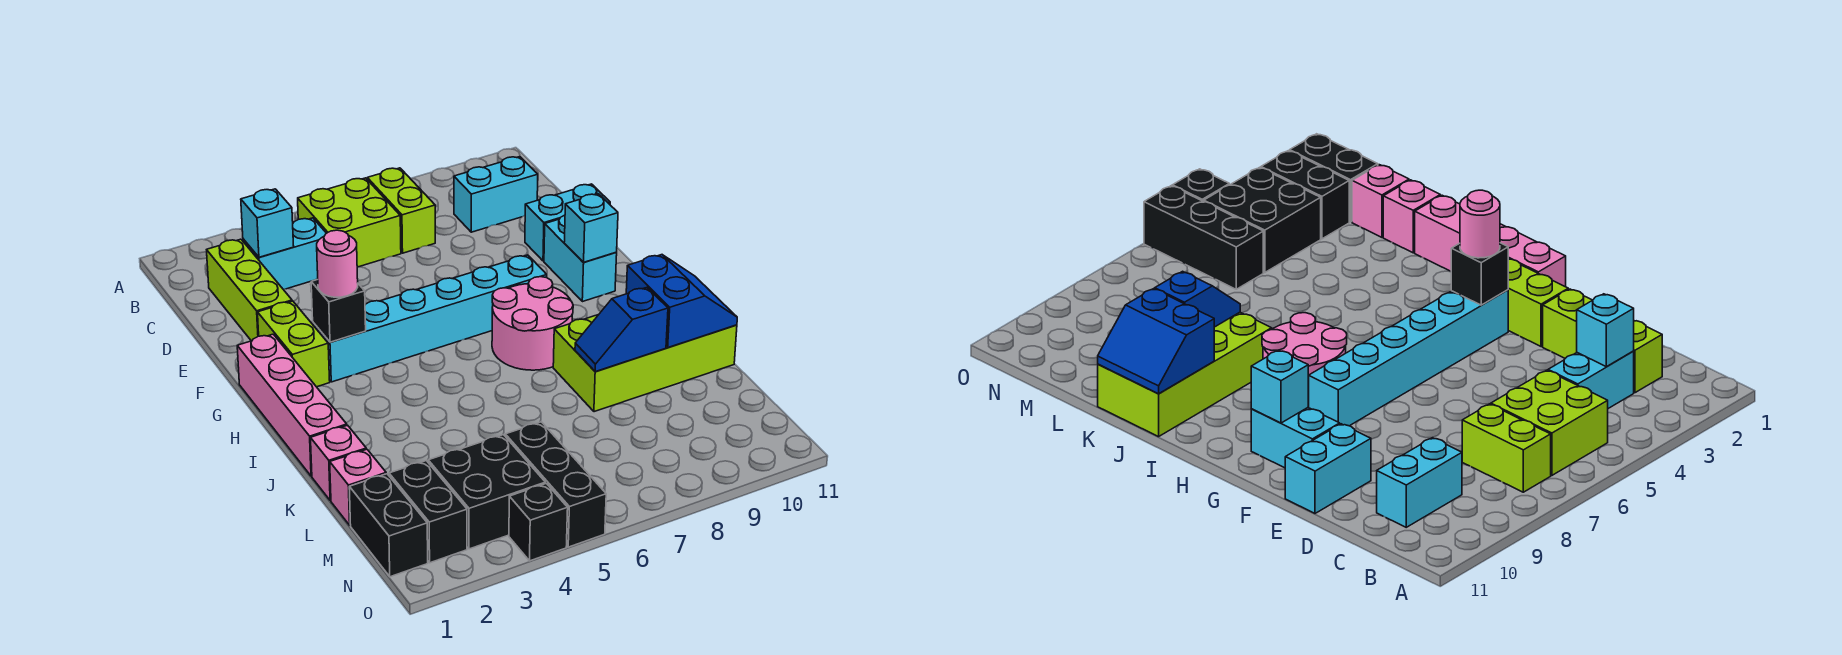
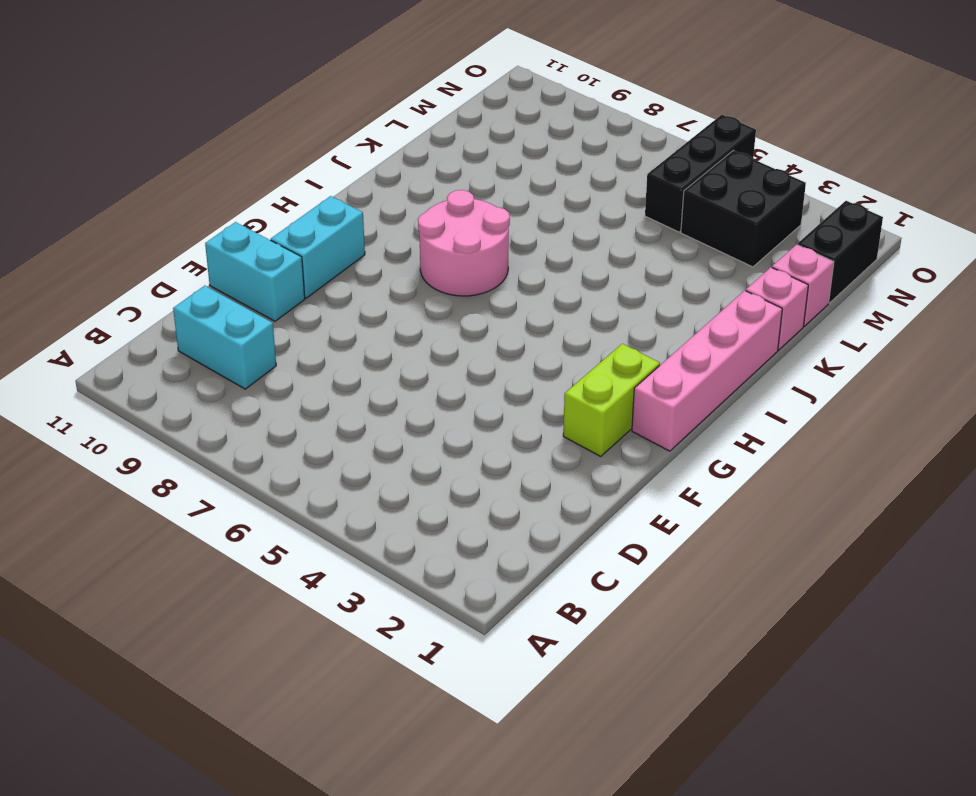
none -> lime 2x2 brick [298,178,401,267]
none -> lime 1x2 brick [367,168,435,253]
none -> lime 1x3 brick [207,239,292,341]

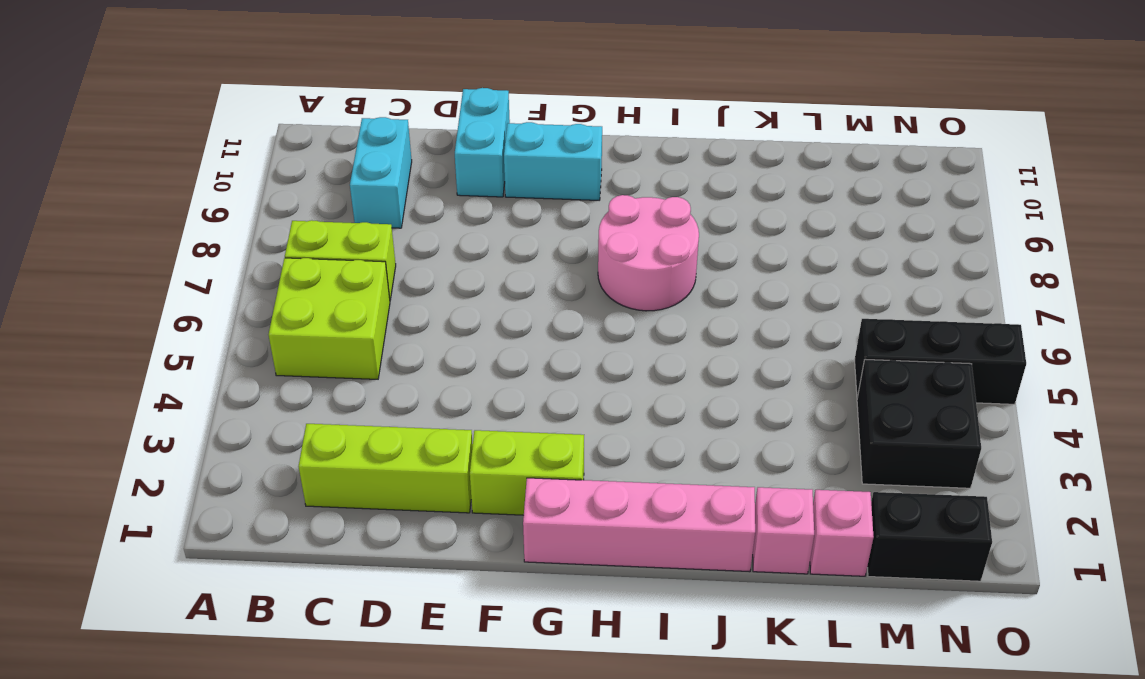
none -> cyan 1x2 brick [243,218,326,289]
none -> cyan 1x6 brick [313,255,547,382]
none -> lime 2x4 brick [553,315,737,412]

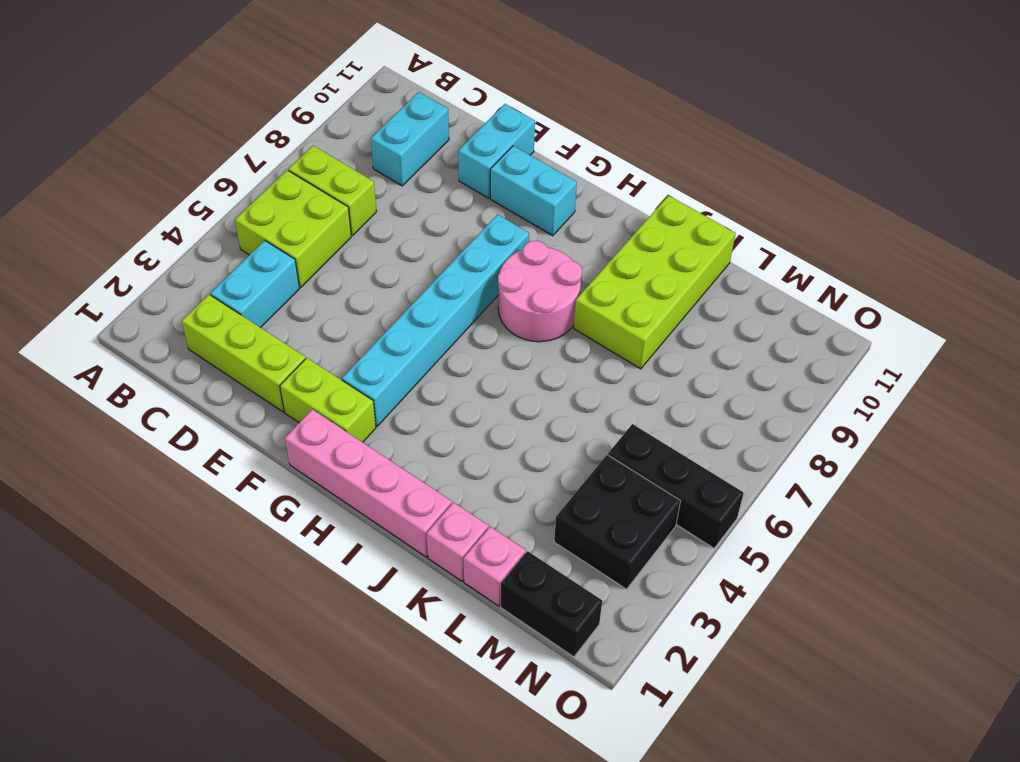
none -> black 1x2 brick [389,461,467,563]
none -> black 1x1 brick [509,483,568,561]
none -> cyan 1x1 brick [241,189,294,257]

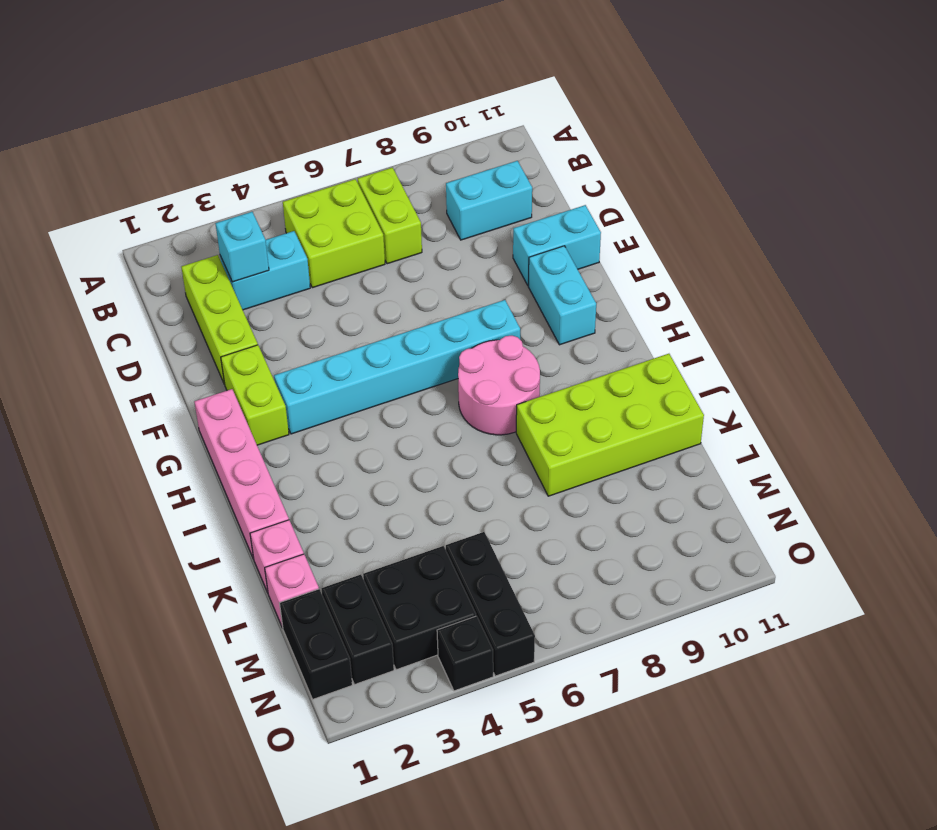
none -> black 1x1 brick [311,280,366,342]
none -> cyan 1x1 brick [564,194,618,262]
none -> blue 2x2 slope [626,255,737,347]

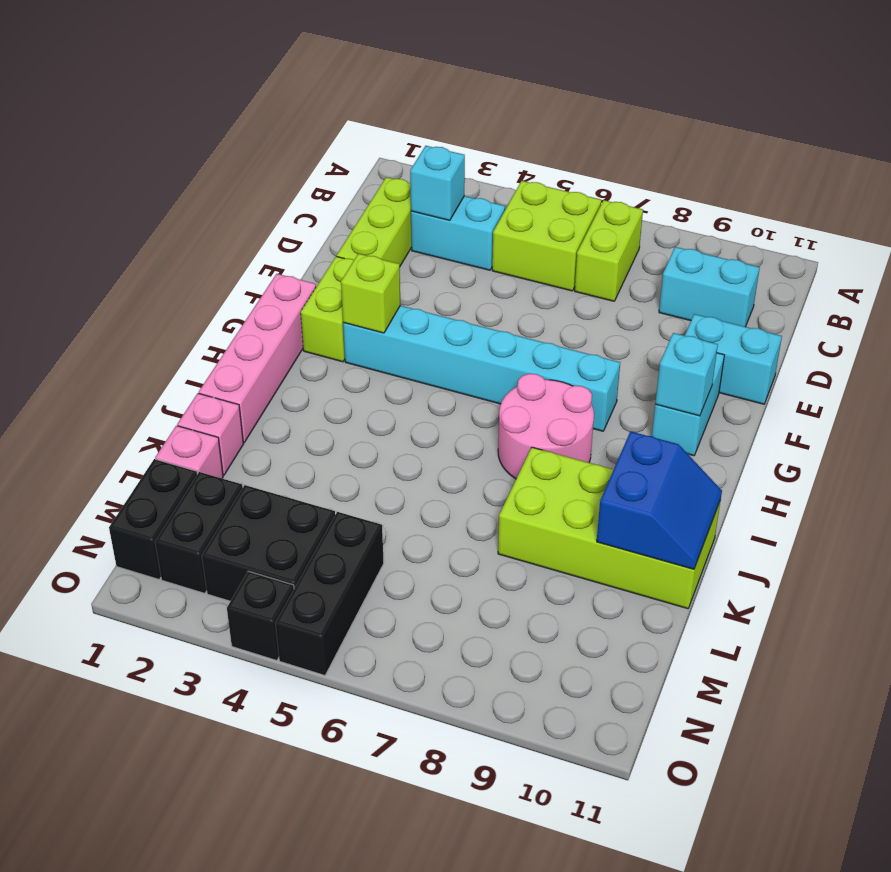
lime 1x1 brick [341,254,400,333] -> black 1x1 brick [311,280,366,342]
none -> blue 1x2 slope [575,288,668,372]
none -> pink 1x1 round brick [317,230,358,297]

